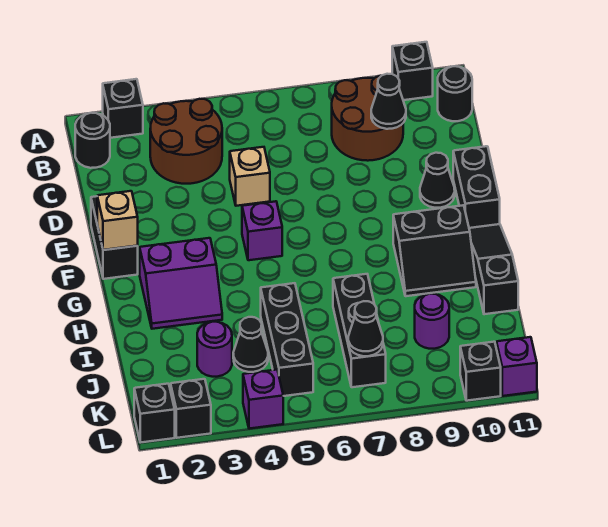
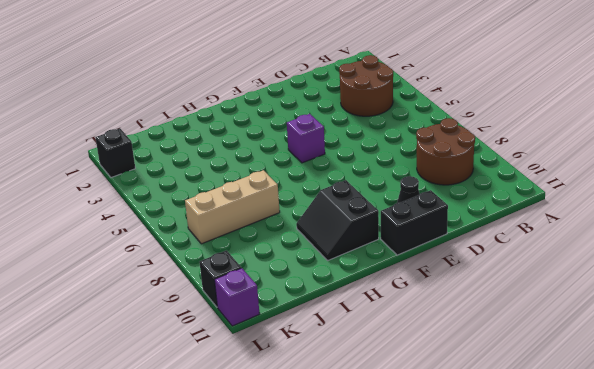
tan 1x3 brick [185,170,280,244] -> black 1x3 brick [333,274,386,387]
none -> black 1x1 brick [103,79,143,138]
none -> black 1x1 brick [392,42,433,100]
none -> black 1x1 round brick [75,113,110,168]

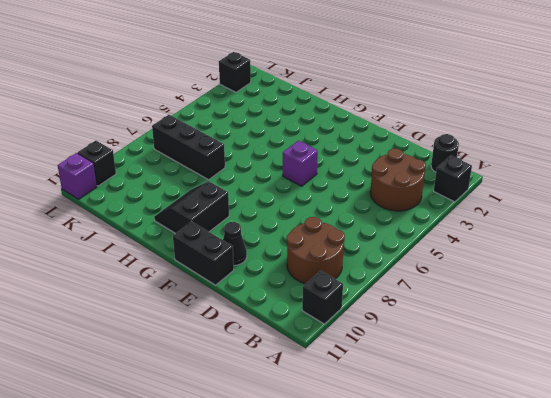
none -> black 1x1 round brick [438,66,472,121]
none -> tan 1x1 brick [230,147,270,206]
none -> black 1x2 brick [91,196,138,279]

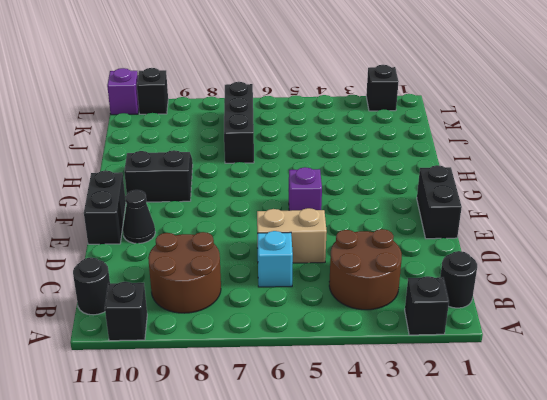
cyan 1x1 brick [257,231,293,287] -> none
tan 1x2 brick [257,208,327,263] -> tan 1x1 brick [230,147,270,206]
none -> purple 2x2 slope [140,238,222,329]
none -> black 1x3 slope [469,224,518,314]
none -> black 1x3 brick [261,283,313,396]

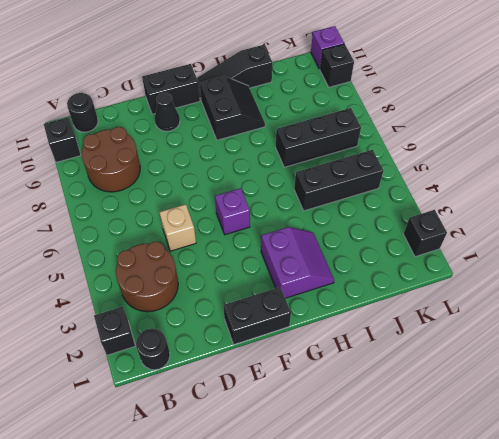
none -> purple 1x1 round brick [197,322,232,377]
none -> black 1x1 cone [233,317,268,372]
none -> purple 1x1 round brick [415,294,449,349]

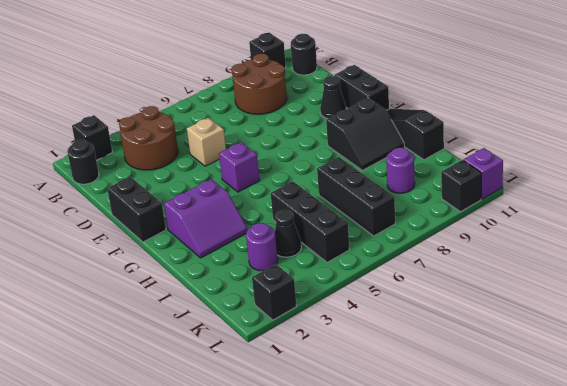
none -> black 1x1 brick [134,384,175,443]
none -> purple 1x1 brick [243,370,283,429]
none -> black 1x1 cone [371,74,406,129]

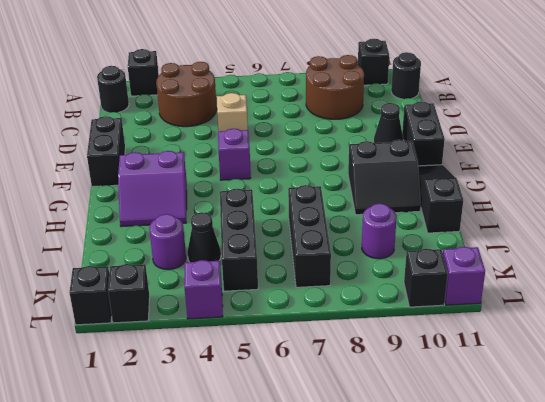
none -> black 1x1 cone [371,74,406,129]
none -> tan 1x1 brick [97,191,138,250]
none -> black 1x1 cone [348,301,383,356]

